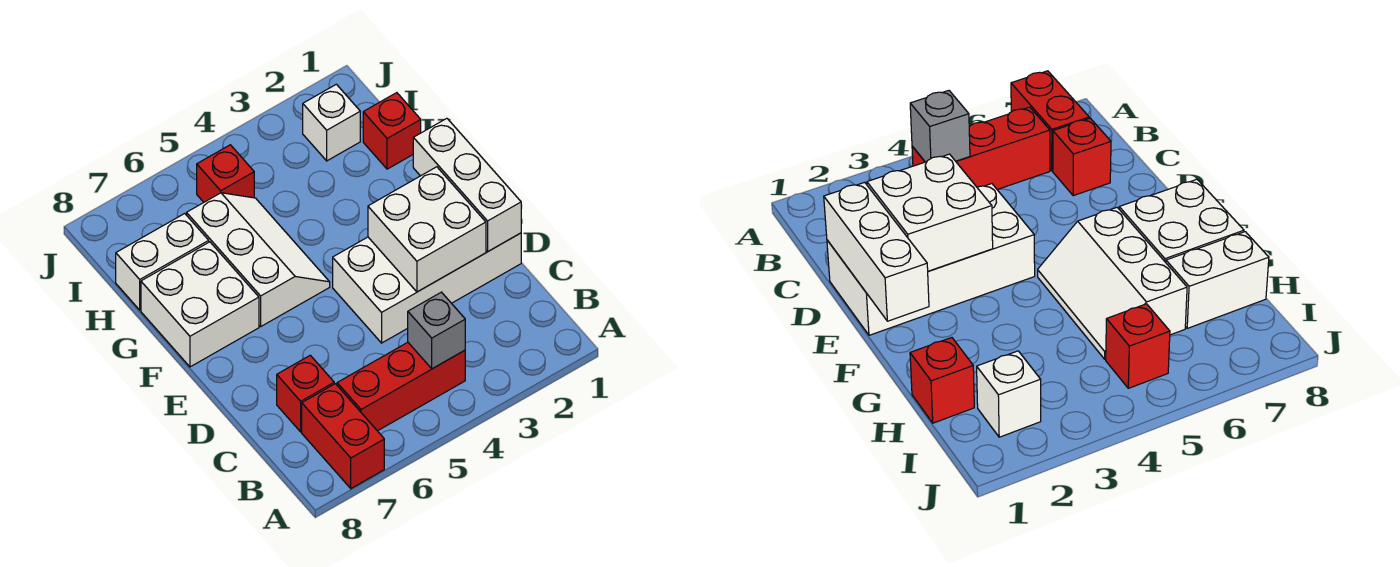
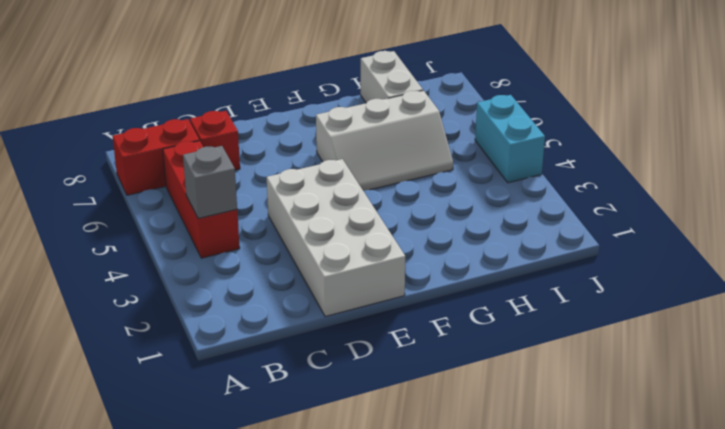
cyan 1x2 brick [475,95,545,183] -> none
none -> white 2x2 brick [141,242,259,367]
none -> red 1x1 brick [363,93,421,169]
none -> white 1x1 brick [303,84,360,161]

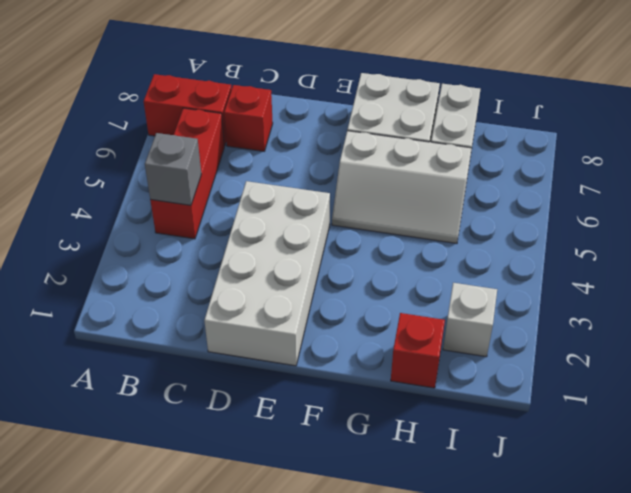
none -> red 1x1 brick [197,145,254,202]
none -> white 1x3 brick [413,118,521,251]
none -> white 2x2 brick [368,167,486,292]

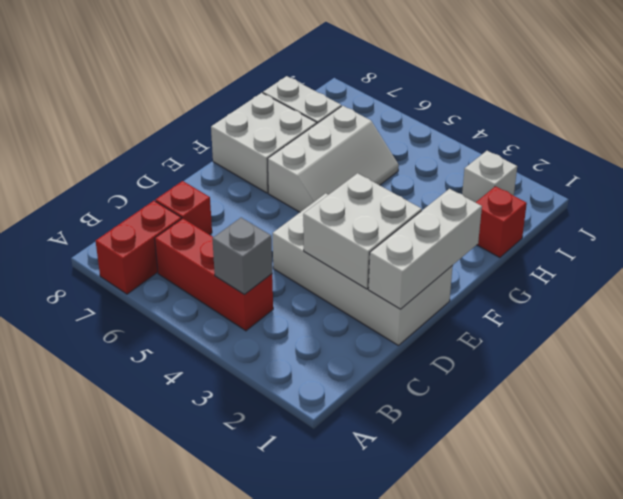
none -> red 1x1 brick [197,145,254,202]

